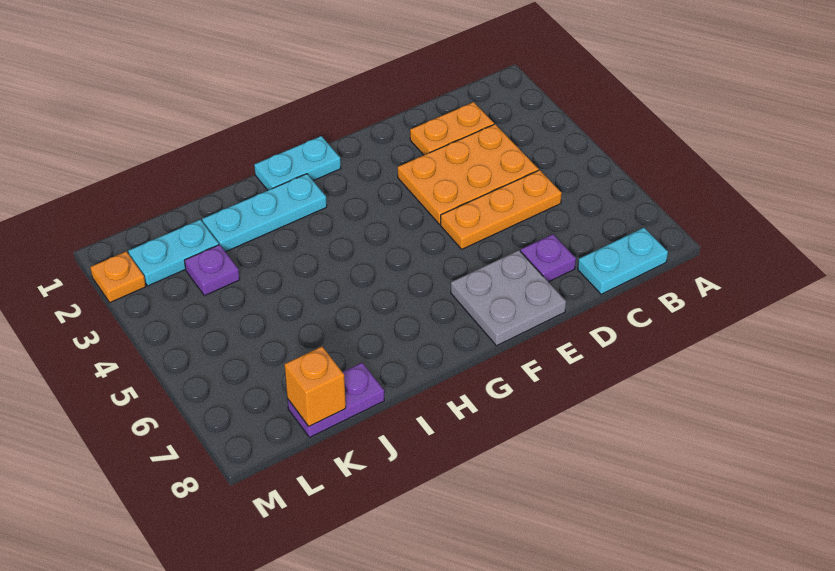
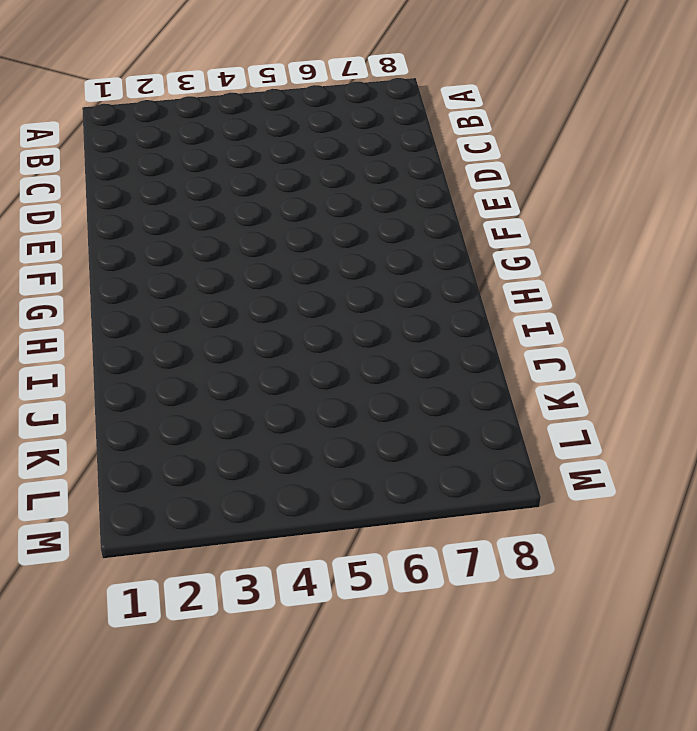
none -> cyan 1x2 plate [578,228,668,294]
none -> orange 1x2 plate [410,102,494,155]
none -> orange 2x3 plate [398,124,539,225]

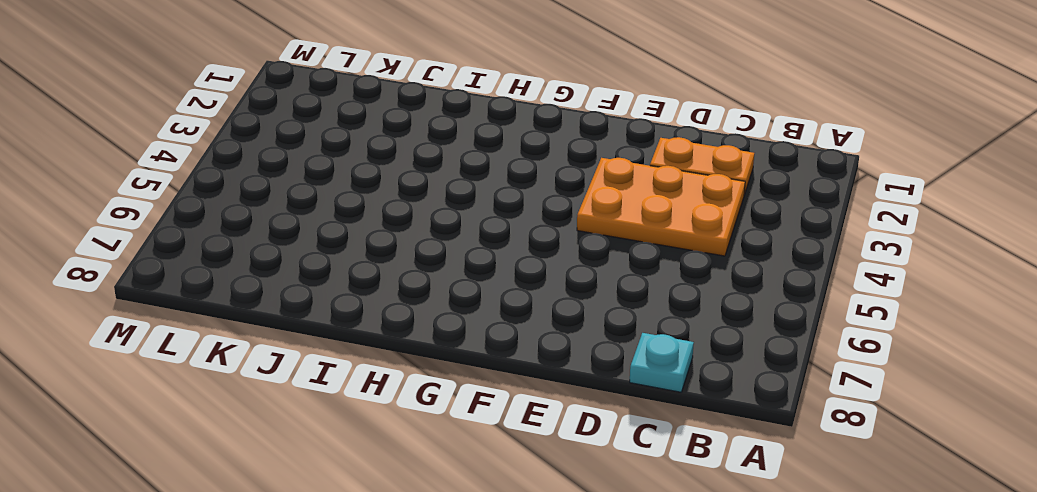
cyan 1x1 plate [630,333,694,392] -> cyan 1x2 plate [578,228,668,294]
none -> orange 1x3 plate [441,170,562,249]
none -> purple 1x1 plate [520,234,576,282]
none -> grey 2x2 plate [451,250,566,346]

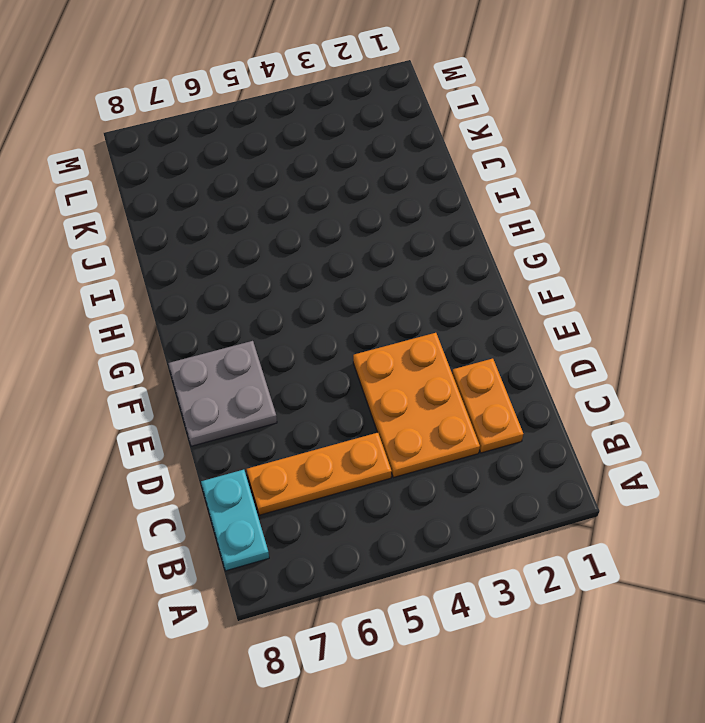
orange 1x3 plate [247,433,392,515] -> orange 1x3 plate turned to [441,170,562,249]
none -> purple 1x1 plate [520,234,576,282]
none -> cyan 1x2 plate [254,136,341,190]
none -> cyan 1x3 plate [202,174,327,252]

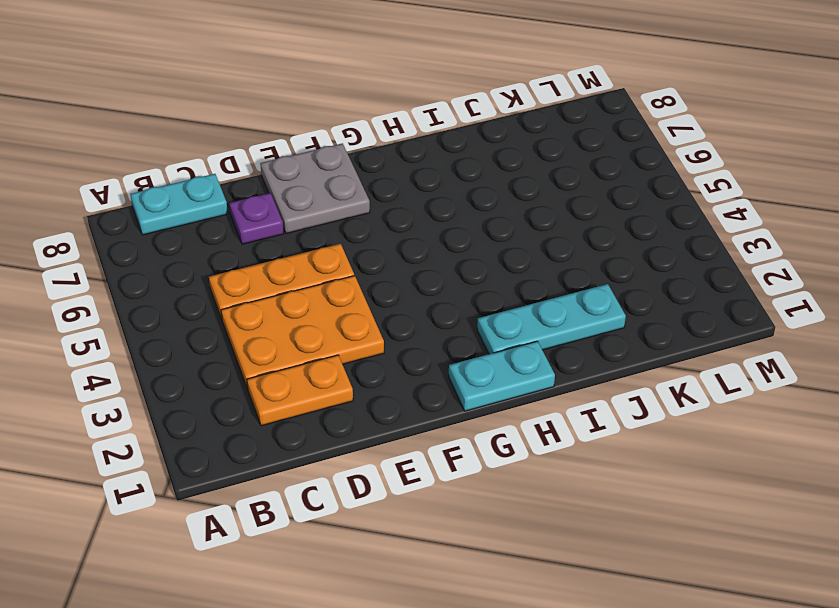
none -> purple 1x2 plate [287,363,384,438]
none -> cyan 1x2 plate [128,220,219,286]
none -> purple 1x1 plate [184,245,240,296]

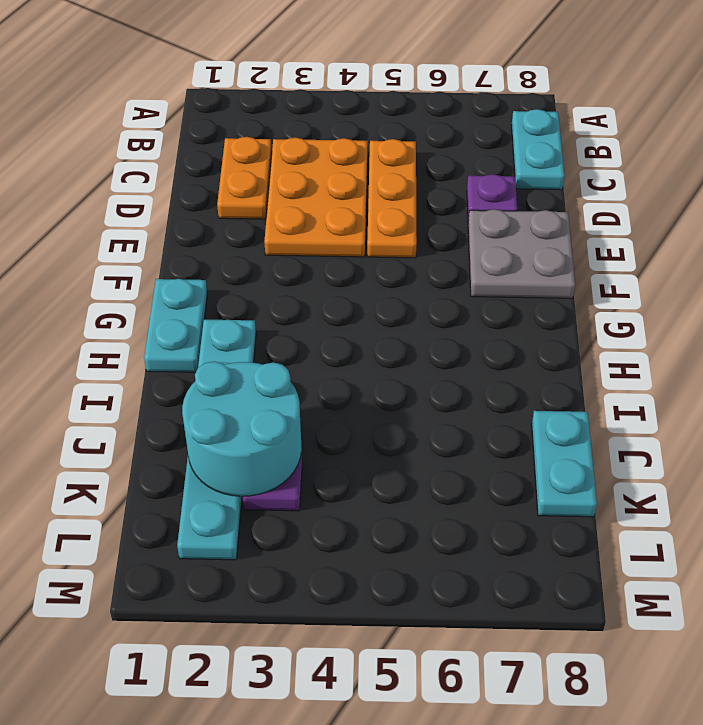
cyan 2x2 round brick [182,361,302,497] -> none
cyan 1x2 plate [532,411,597,517] -> purple 1x2 plate [287,363,384,438]
none -> orange 1x1 plate [90,252,146,302]
none -> orange 1x1 brick [284,347,346,426]

